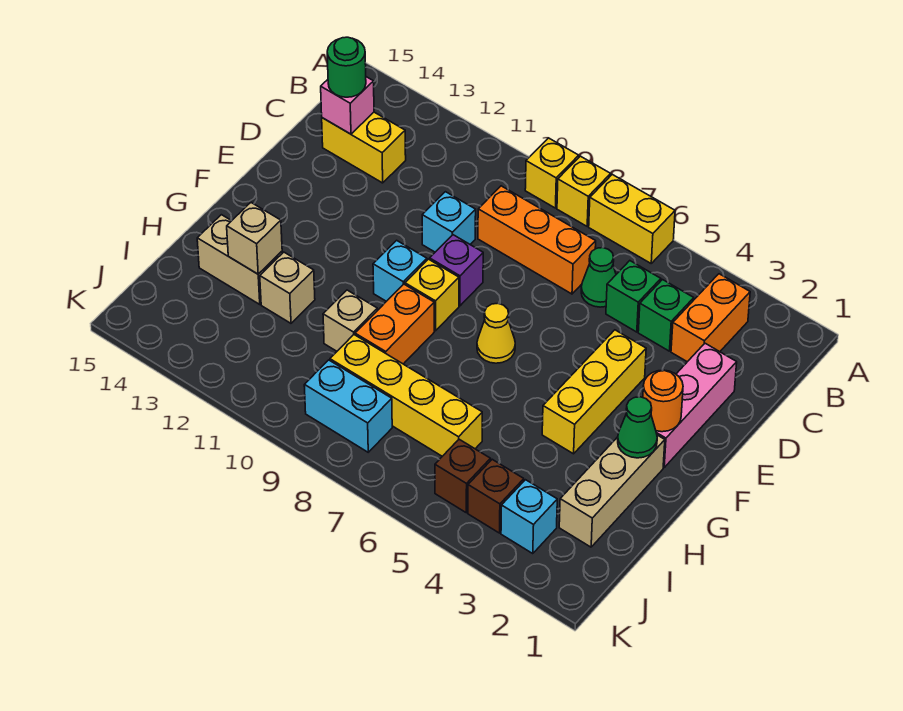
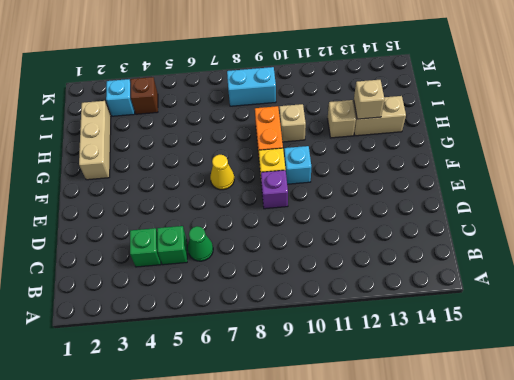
none -> yellow 1x2 brick [589,175,675,263]
none -> yellow 1x1 brick [557,156,611,226]
none -> yellow 1x1 brick [525,138,579,208]
none -> orange 1x2 brick [671,274,750,362]

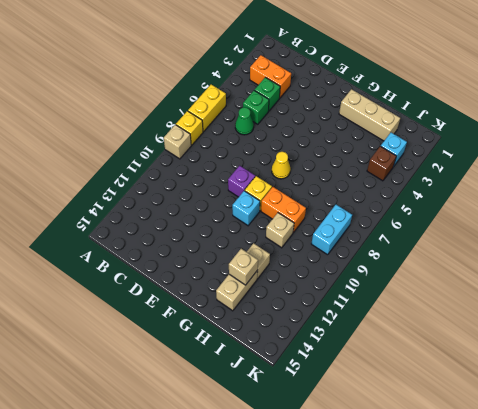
tan 1x1 brick [164,125,191,159] -> yellow 1x1 brick [525,138,579,208]
none -> orange 1x3 brick [478,186,596,294]
none -> yellow 1x2 brick [322,112,406,183]
none -> pink 1x3 brick [656,343,737,467]
none -> cyan 1x1 brick [422,192,476,252]

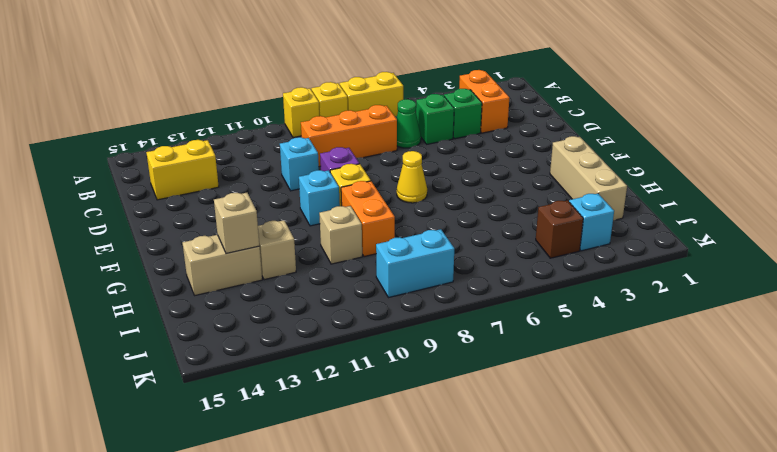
none -> pink 1x3 brick [656,343,737,467]
none -> yellow 1x3 brick [542,330,646,454]
none -> yellow 1x4 brick [330,335,482,456]
none -> brown 1x1 brick [435,439,490,513]

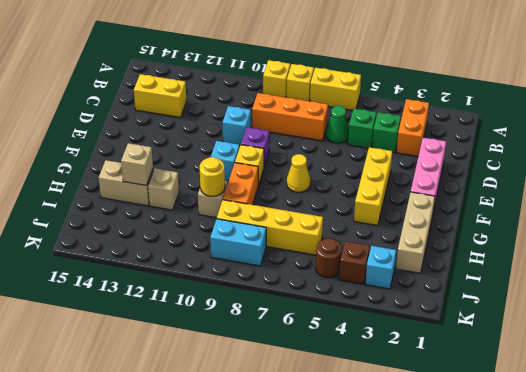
yellow 1x1 round brick [200,157,225,196] -> none
brown 1x1 round brick [316,239,342,278] -> brown 1x1 brick [435,439,490,513]
none -> pink 1x1 brick [321,77,374,134]
none -> orange 1x1 round brick [643,370,683,432]
none -> green 1x1 cone [618,397,657,458]
none -> green 1x1 round brick [327,37,366,97]

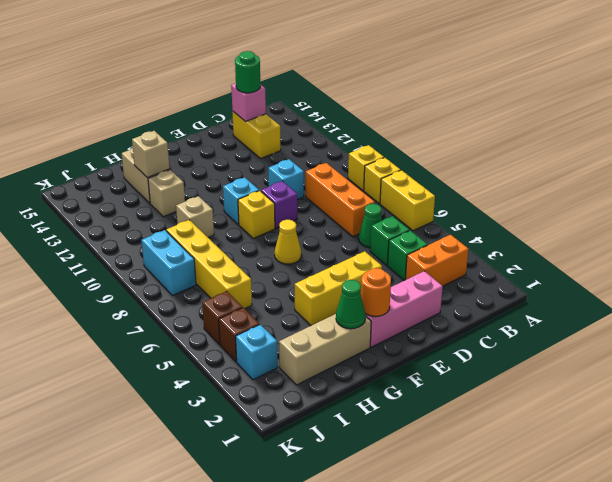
none -> orange 1x2 brick [355,284,434,364]

